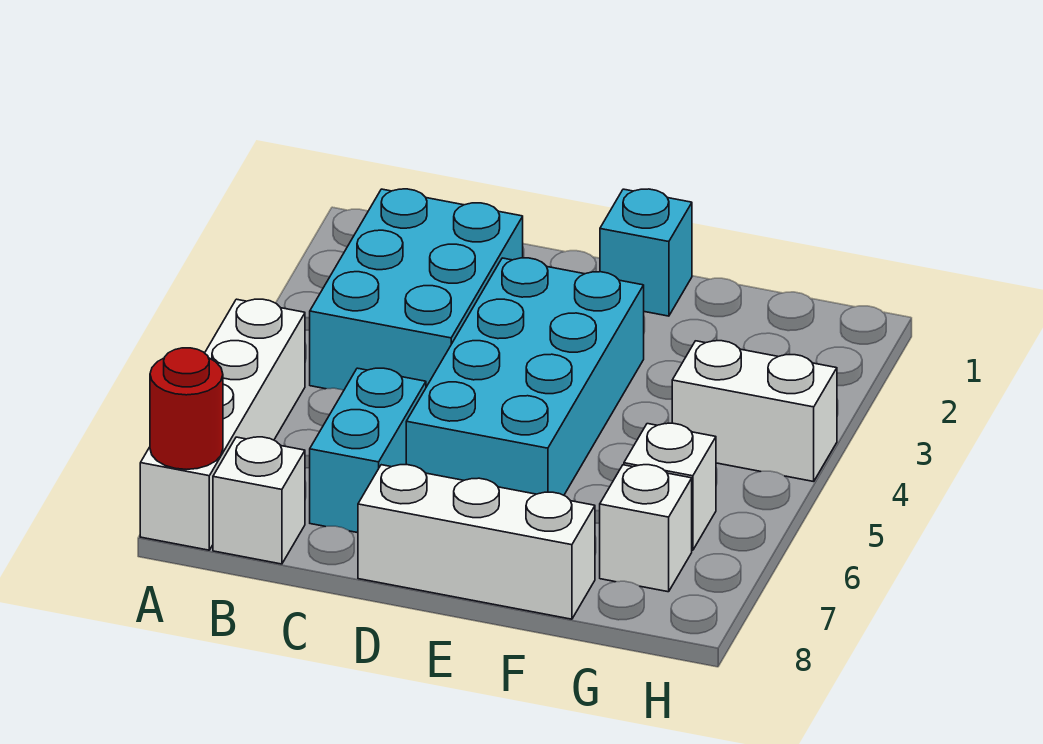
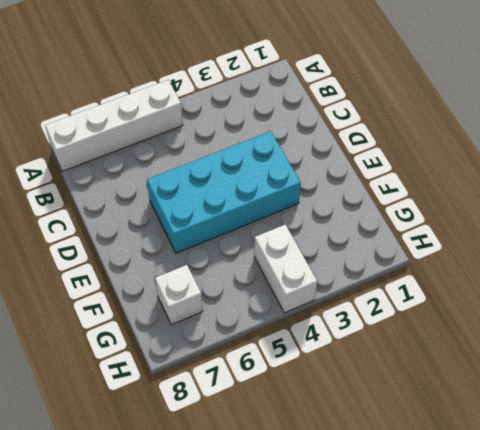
none -> cyan 2x3 brick [310,189,523,390]
none -> white 1x1 brick [213,437,305,564]

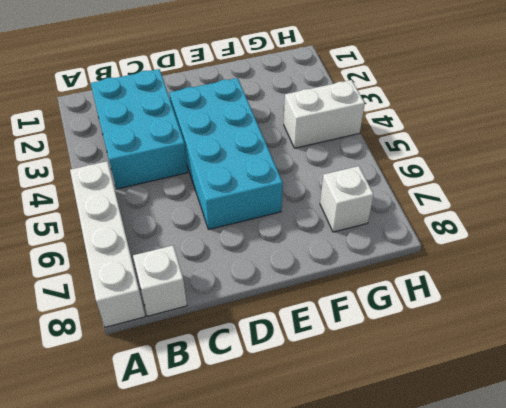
none -> cyan 1x2 brick [310,368,426,533]
none -> white 1x3 brick [358,465,595,619]

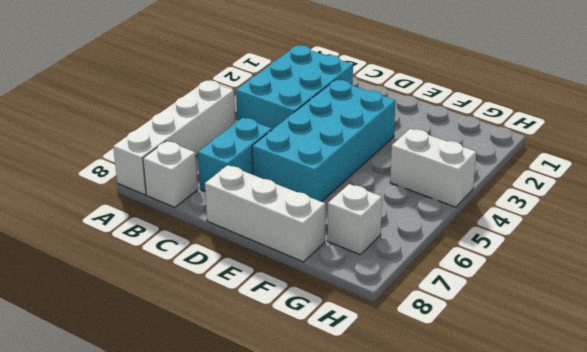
none -> cyan 1x1 brick [600,189,692,316]
none -> white 1x1 brick [624,423,716,550]

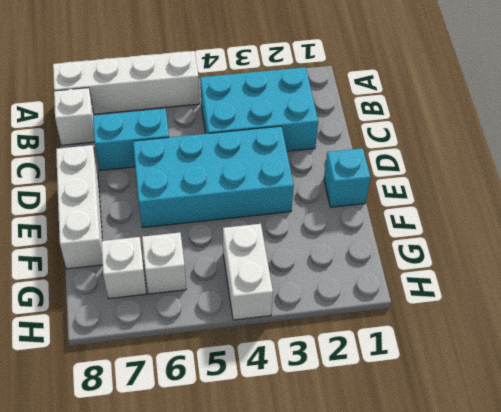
none -> red 1x1 round brick [150,348,223,469]

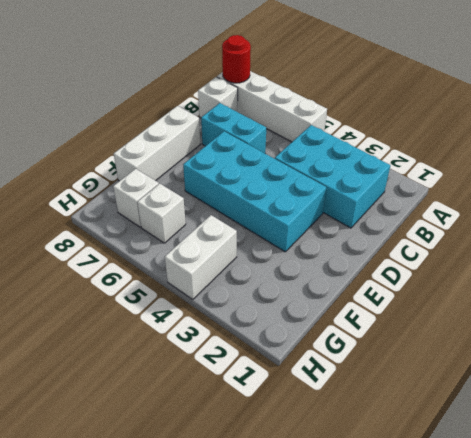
none -> cyan 1x1 brick [600,189,692,316]

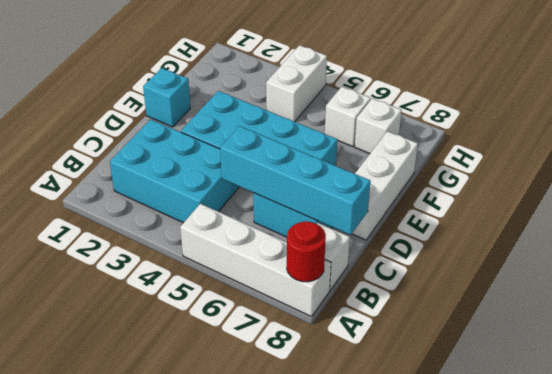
cyan 1x4 brick [220,126,370,235] -> none

